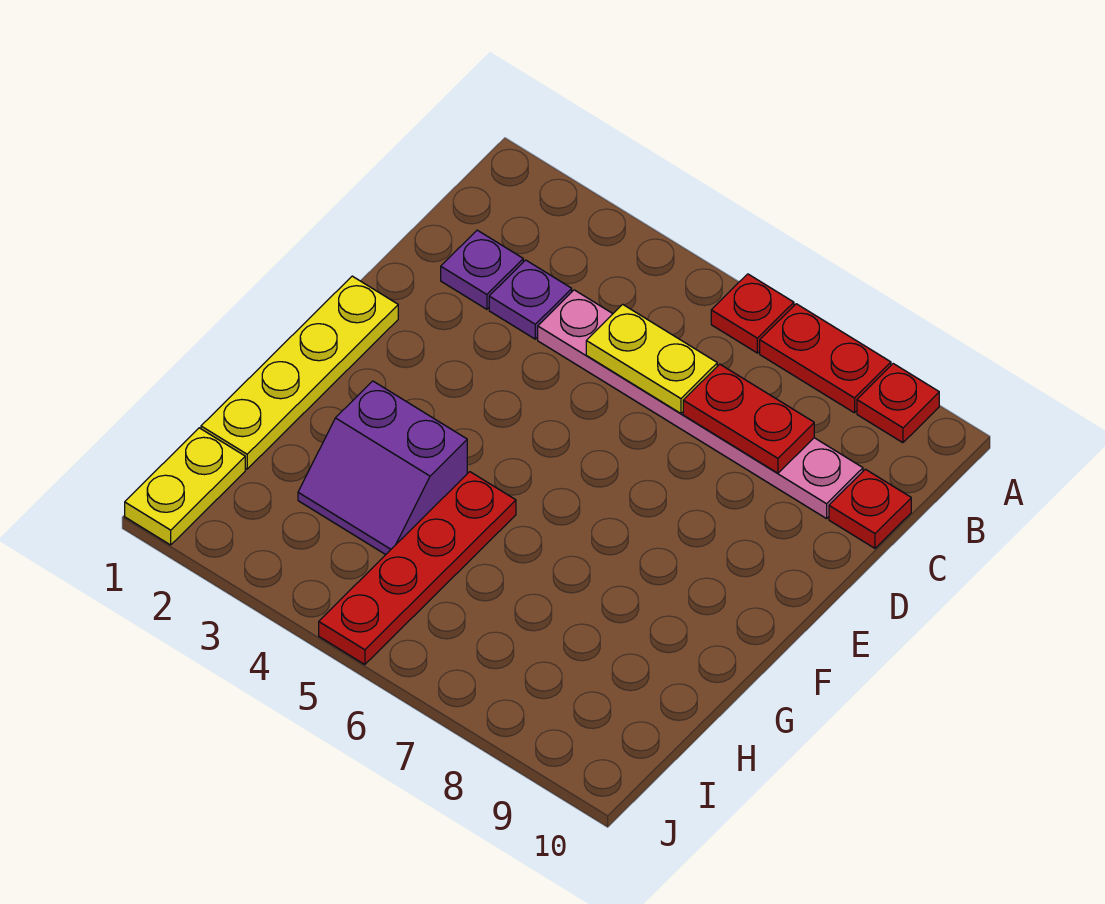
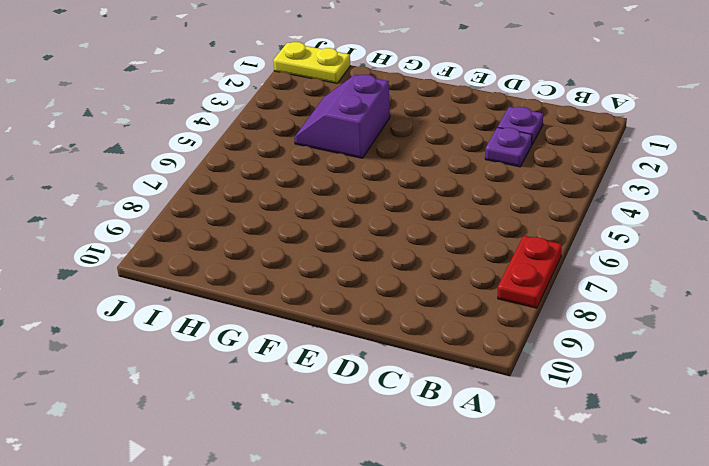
none -> red 1x1 plate [711,274,794,353]
none -> red 1x1 plate [857,364,939,443]
none -> pink 1x6 plate [538,290,863,519]

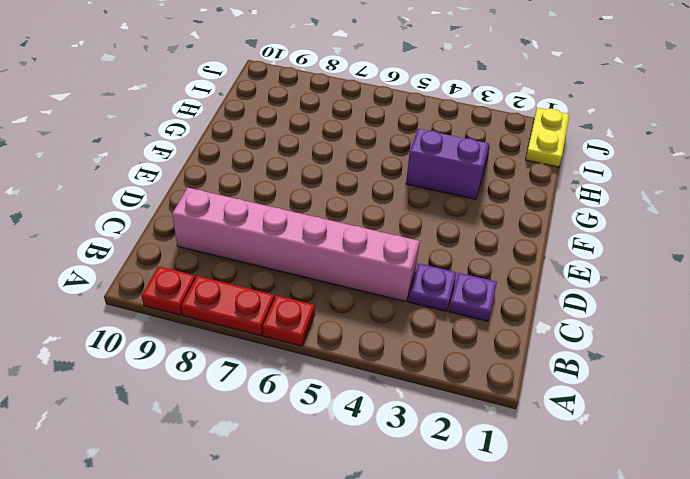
pink 1x6 brick [172,188,420,302] -> pink 1x6 plate [538,290,863,519]
none -> red 1x1 plate [829,469,911,548]
none -> yellow 1x4 plate [201,276,398,469]
none -> red 1x4 plate [319,472,516,665]

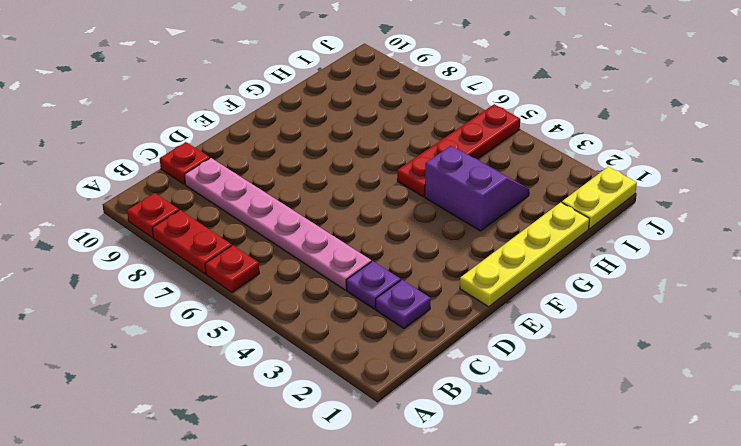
none -> yellow 1x2 plate [586,304,717,413]
none -> red 1x2 plate [683,364,814,473]

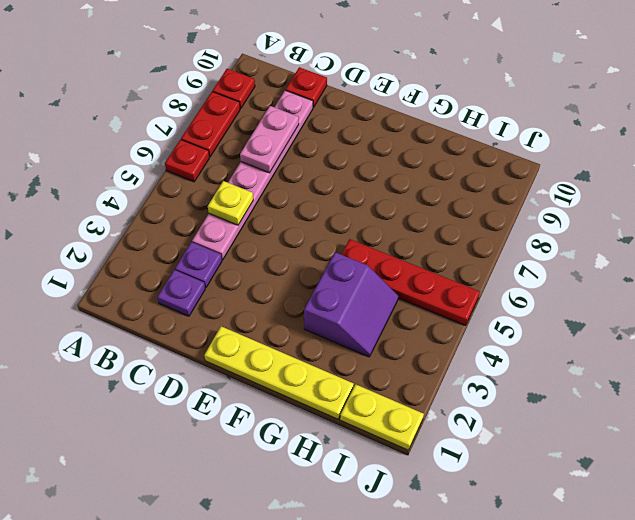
yellow 1x1 plate [208,181,253,225] -> yellow 1x2 plate [586,304,717,413]
pink 1x2 plate [240,106,299,173] -> red 1x2 plate [683,364,814,473]

